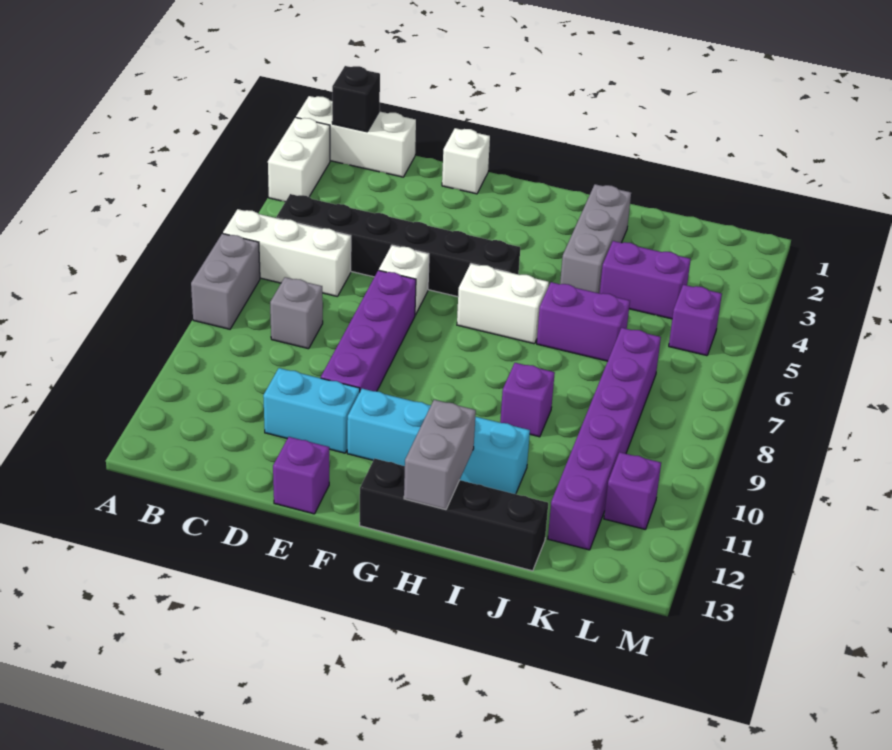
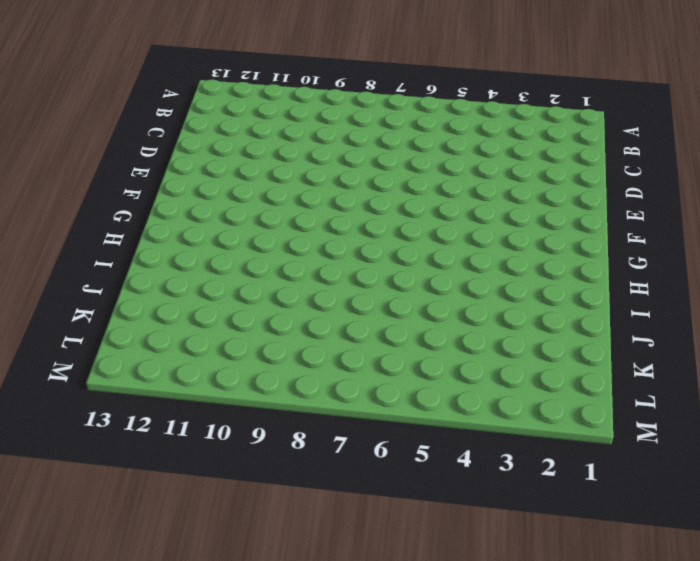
none -> white 1x3 brick [296,96,416,177]
none -> white 1x2 brick [268,118,330,202]
none -> white 1x3 brick [223,209,351,296]

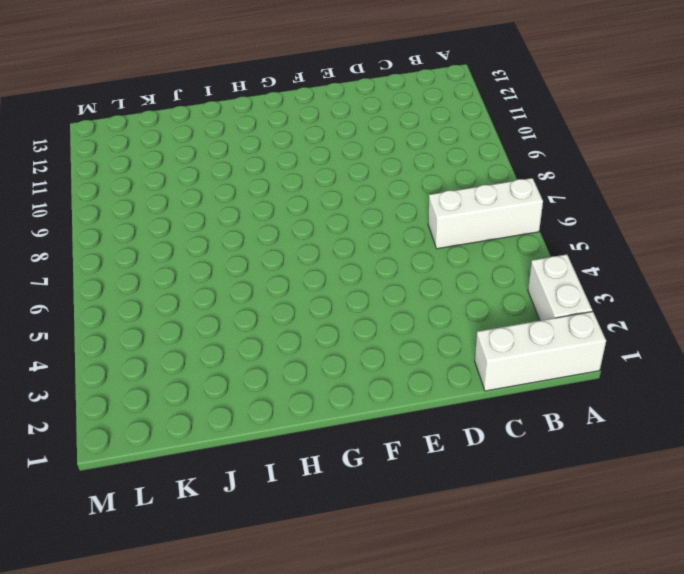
none -> grey 1x2 brick [191,234,260,329]
none -> black 1x6 brick [276,194,520,297]
none -> grey 1x1 brick [270,277,323,349]

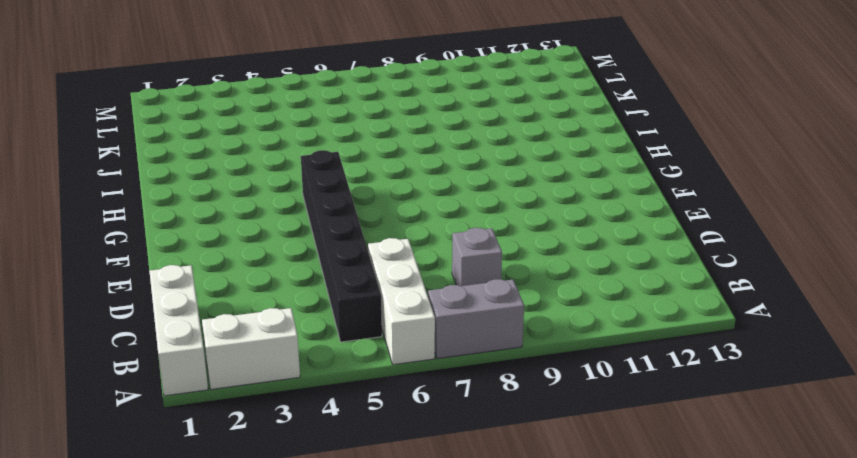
none -> cyan 1x2 brick [263,368,360,453]
none -> white 1x1 brick [442,128,490,194]
none -> white 1x1 brick [379,245,429,315]

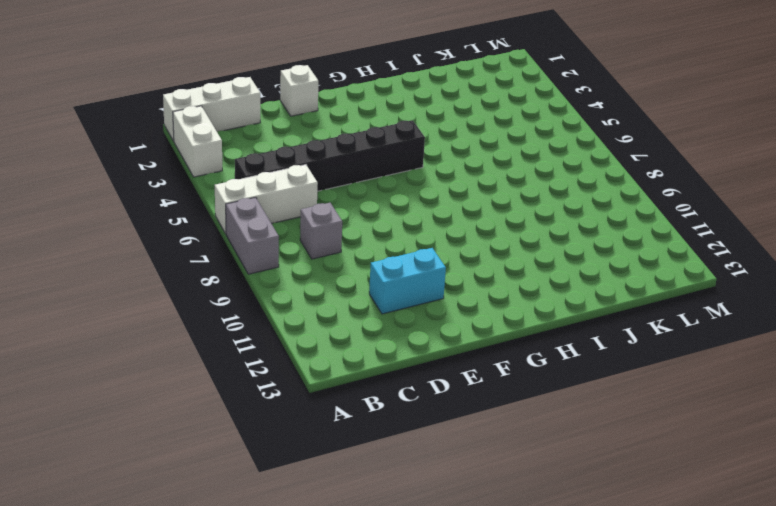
none -> white 1x1 brick [379,245,429,315]
none -> purple 1x4 brick [321,270,416,391]
none -> purple 1x1 brick [273,437,329,514]

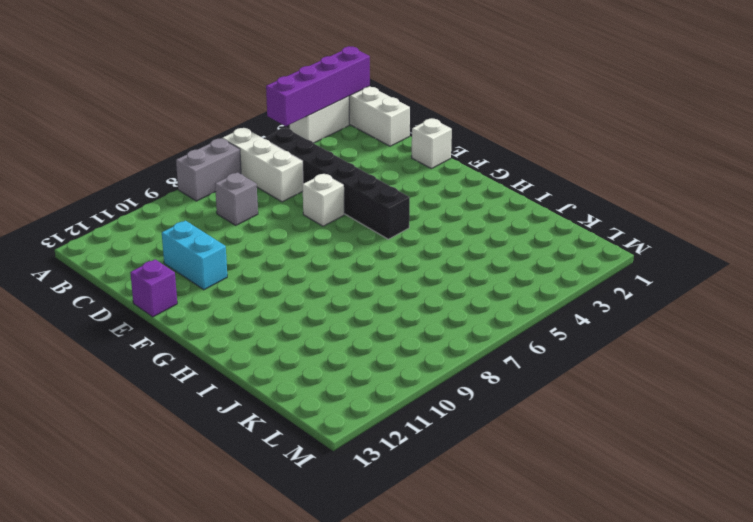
purple 1x4 brick [266,46,370,126] -> purple 1x4 brick moved to [321,270,416,391]
none -> cyan 1x4 brick [347,389,530,494]
none -> white 1x2 brick [457,264,549,344]
none -> black 1x4 brick [360,459,548,571]

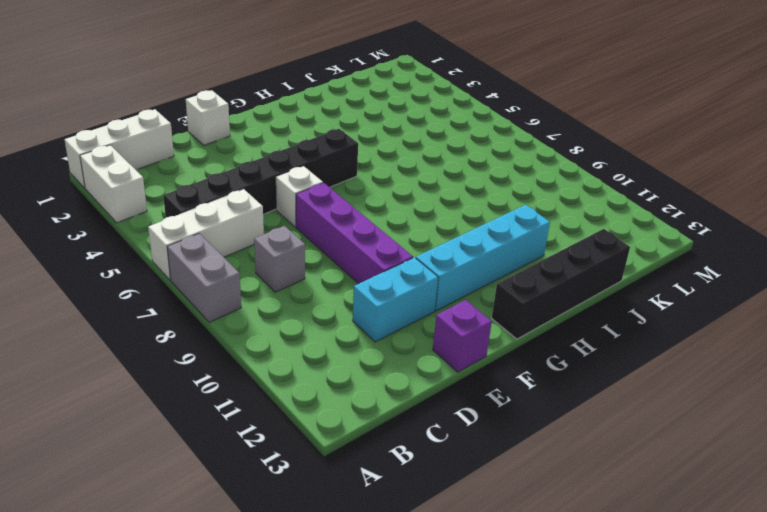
none -> white 1x2 brick [457,264,549,344]
none -> grey 1x3 brick [560,184,631,293]
none -> purple 1x2 brick [537,282,630,361]

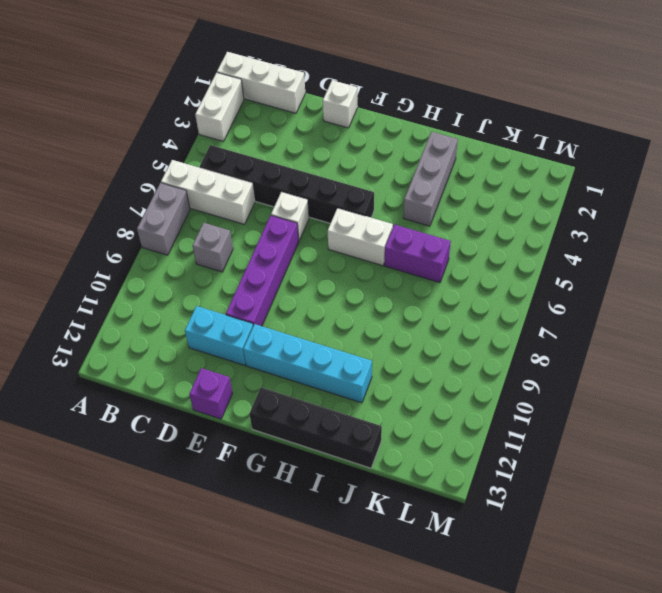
none -> purple 1x1 brick [500,363,555,437]
none -> purple 1x2 brick [600,241,691,319]
none -> purple 1x6 brick [548,328,661,550]

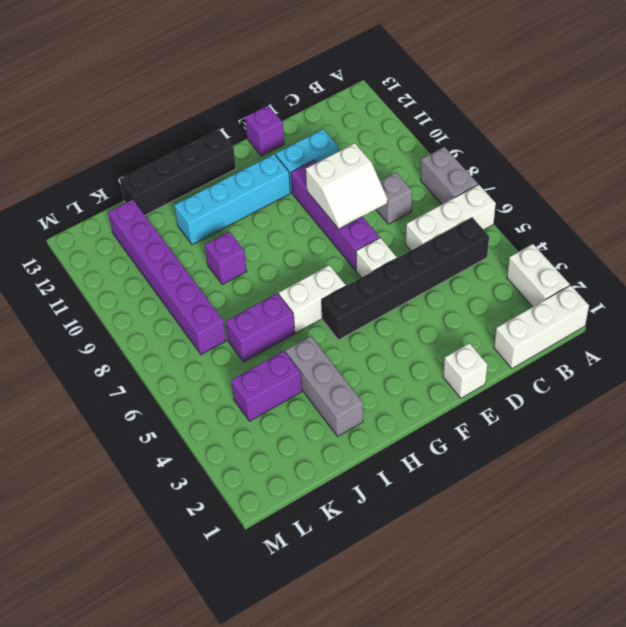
white 2x2 slope [306,143,388,229] -> none
none -> purple 1x1 brick [669,285,722,356]
none -> purple 1x1 brick [604,452,661,529]
none -> black 1x1 brick [332,66,380,132]

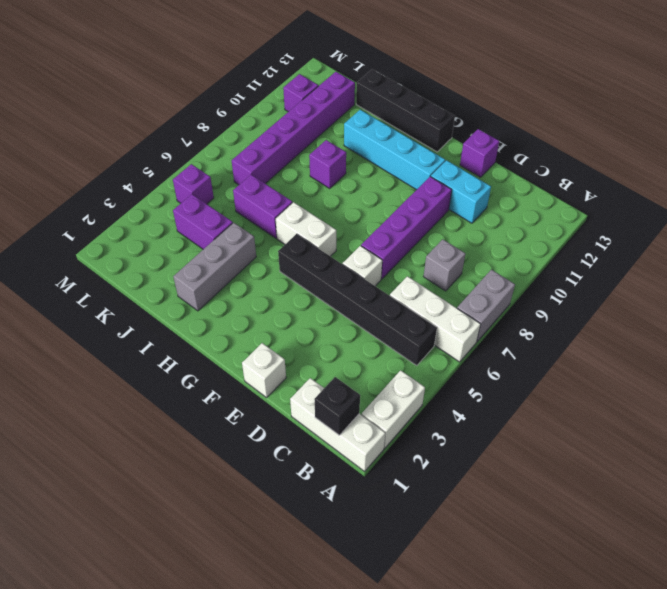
none -> grey 1x2 brick [404,400,476,510]

